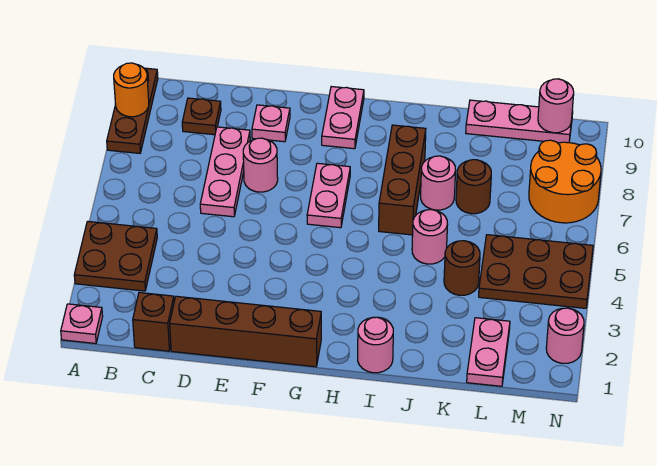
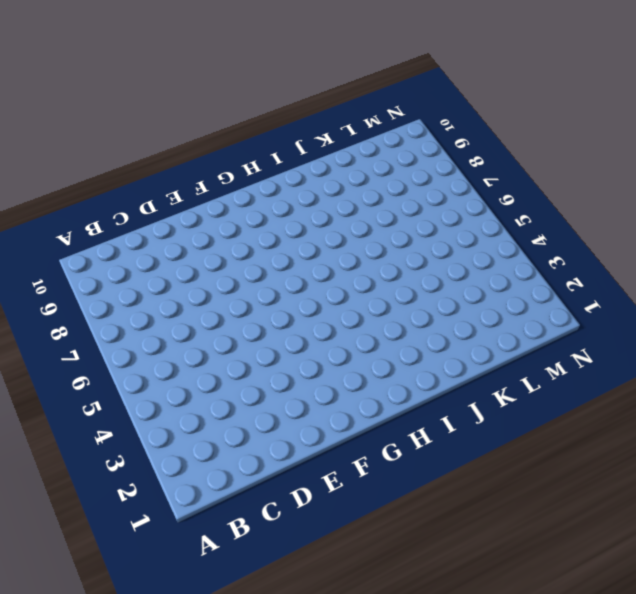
none -> pink 1x1 plate [61,304,103,343]
none -> brown 2x2 plate [74,221,157,291]
none -> brown 1x3 plate [107,68,158,153]

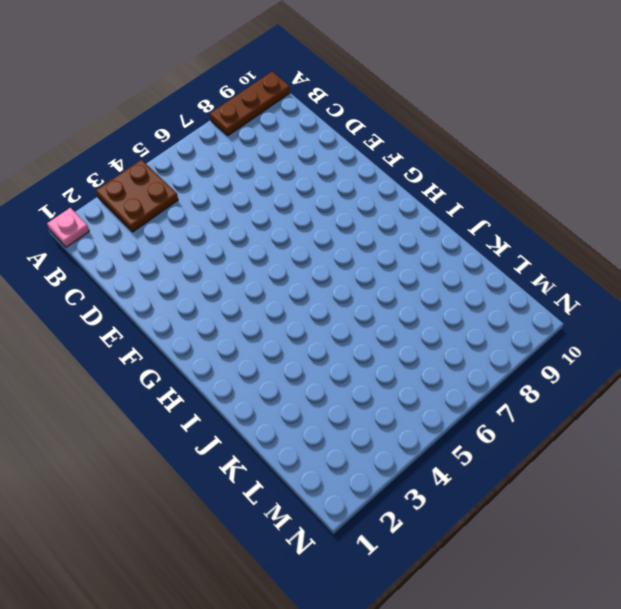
none -> brown 1x1 brick [133,293,174,351]
none -> brown 1x1 plate [182,98,221,135]
none -> brown 1x4 brick [170,296,321,367]

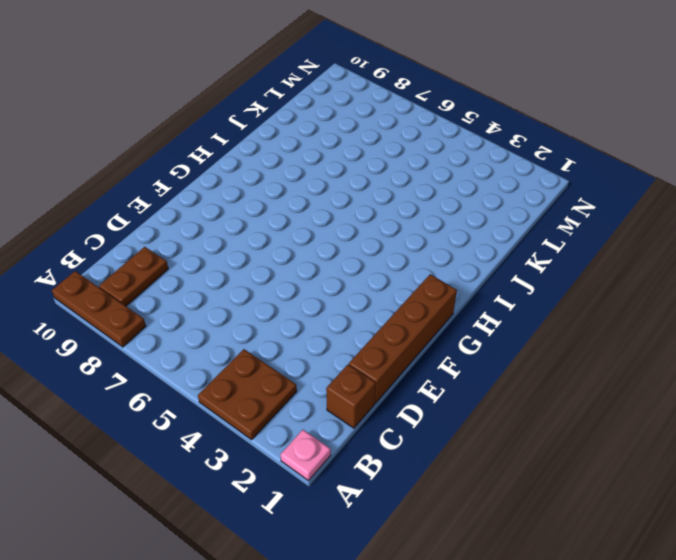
brown 1x2 plate [99,247,168,306] -> brown 1x1 plate [182,98,221,135]
none -> pink 1x3 plate [200,127,250,217]
none -> pink 1x1 round brick [243,138,278,192]
none -> pink 1x1 plate [252,105,290,142]

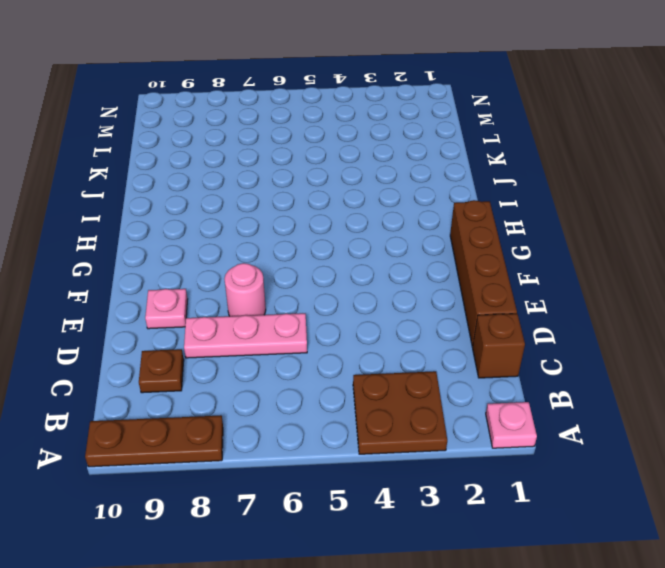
none -> pink 1x2 plate [307,163,350,228]
none -> pink 1x2 plate [322,87,364,149]
none -> pink 1x1 round brick [358,317,393,373]

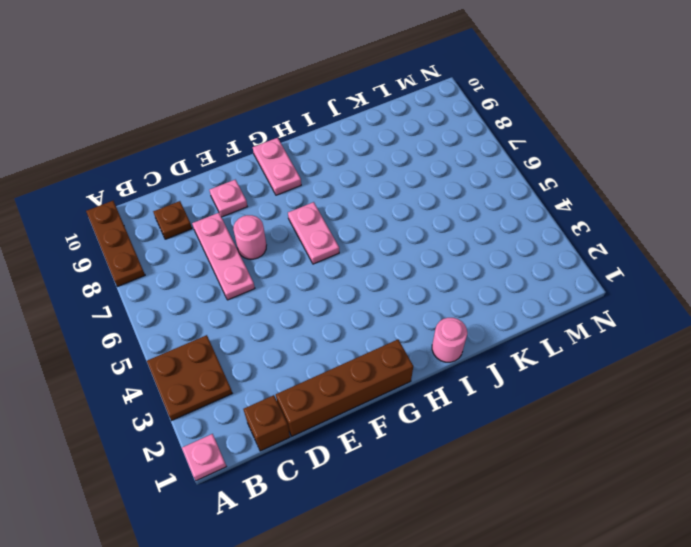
none -> brown 1x3 brick [379,125,426,235]
none -> pink 1x1 round brick [412,209,448,264]
none -> pink 1x1 round brick [421,156,456,210]

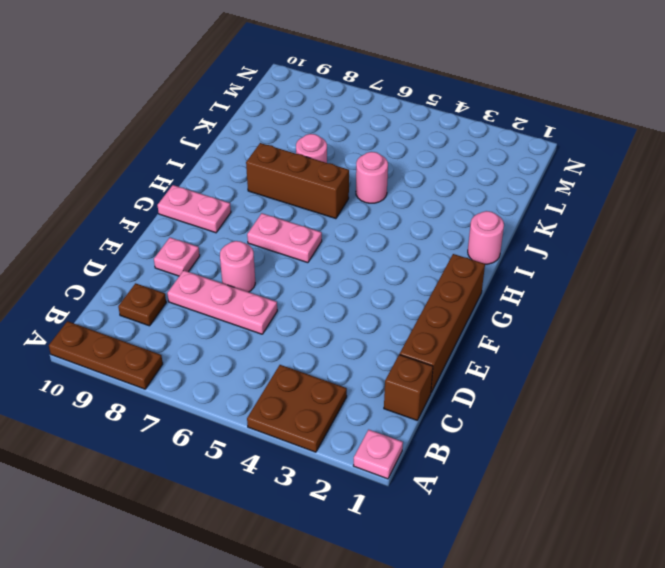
none -> brown 1x1 round brick [444,241,480,295]
none -> brown 1x1 round brick [456,160,491,214]
none -> pink 1x3 plate [466,100,573,143]

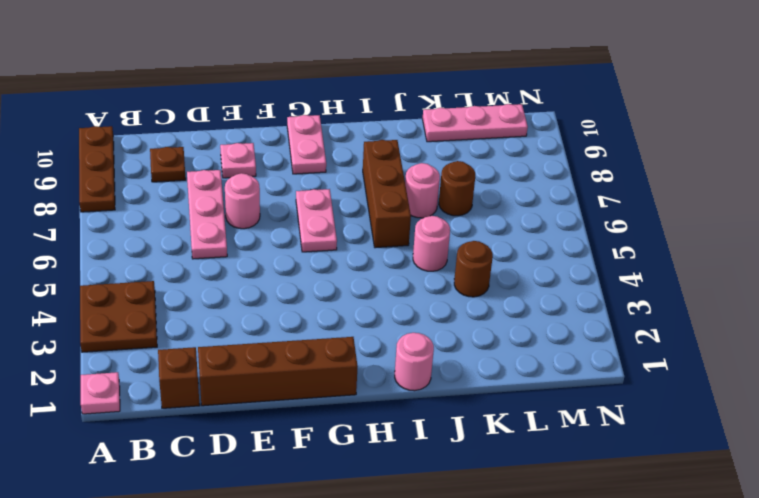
none -> pink 1x2 plate [467,318,510,386]
none -> brown 2x3 plate [479,235,593,308]
none -> orange 2x2 round brick [529,140,601,223]

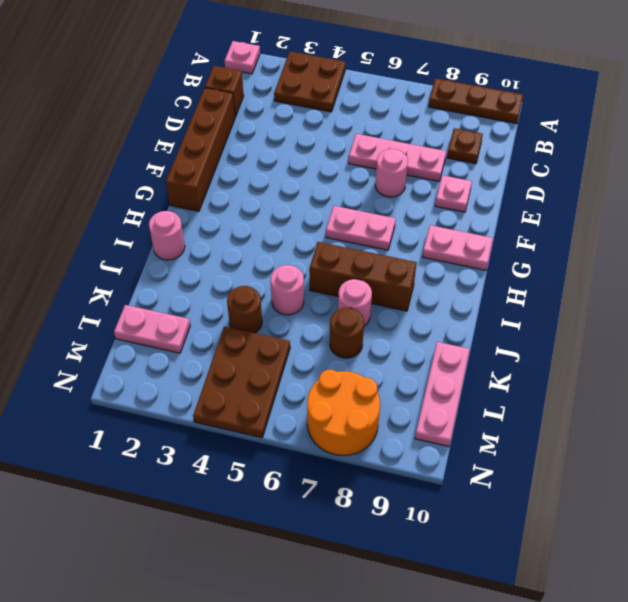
none -> pink 1x1 round brick [546,308,584,363]
none -> orange 1x1 round brick [114,63,149,117]
none -> pink 1x1 round brick [538,79,574,133]

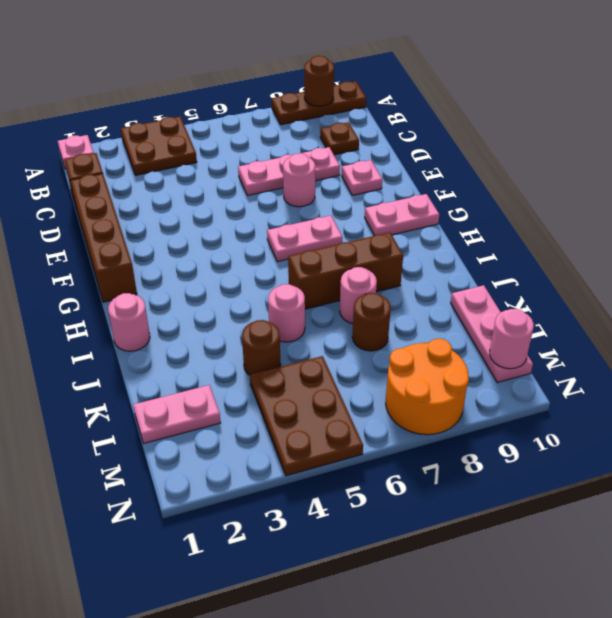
brown 1x1 round brick [304,56,334,106] -> orange 1x1 round brick [114,63,149,117]
none -> pink 1x1 round brick [546,308,584,363]

